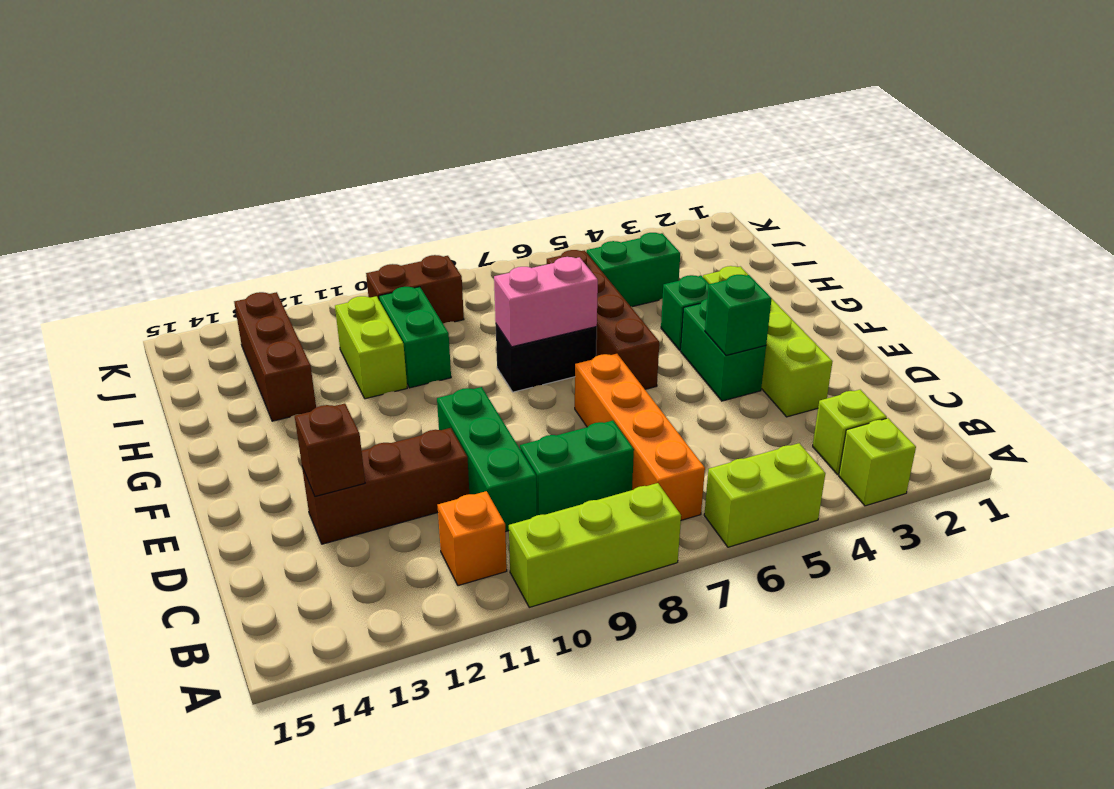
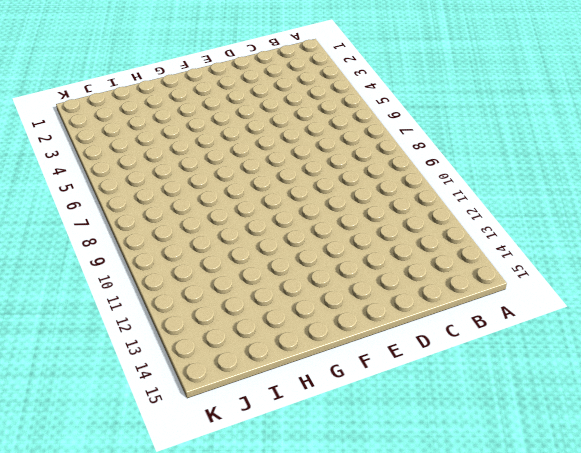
none -> lime 1x1 brick [839,418,916,506]
none -> lime 1x2 brick [704,443,825,547]
none -> lime 1x3 brick [509,483,681,607]

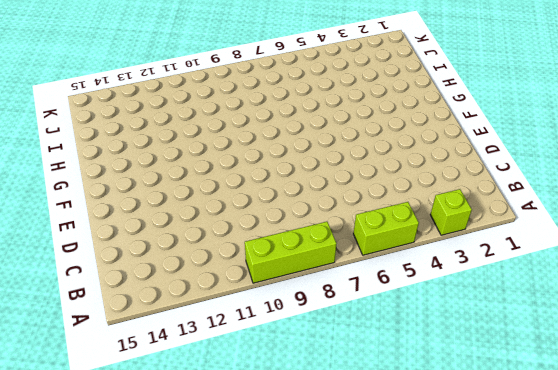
none -> lime 1x1 brick [813,390,887,475]
none -> orange 1x4 brick [575,354,705,520]
none -> orange 1x1 brick [437,491,507,586]

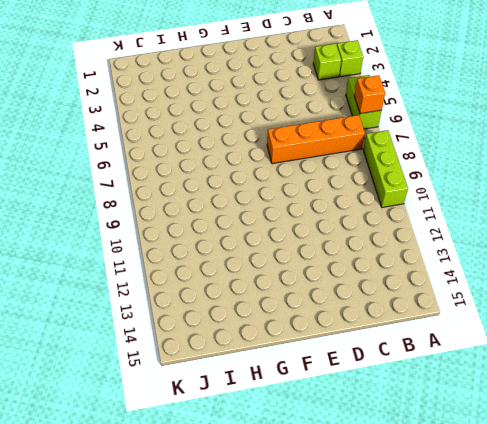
orange 1x1 brick [354,75,385,114] -> orange 1x1 brick moved to [437,491,507,586]
none -> green 1x2 brick [520,421,634,515]
none -> green 1x3 brick [437,387,537,532]
none -> lime 1x4 brick [703,266,833,417]

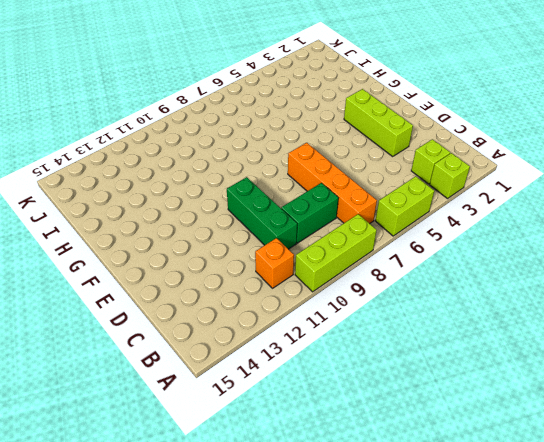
lime 1x3 brick [344,89,413,156] -> lime 1x4 brick [703,266,833,417]
none -> brown 1x3 brick [302,428,469,544]
none -> green 1x2 brick [681,299,766,401]
none -> brown 1x4 brick [547,250,659,389]

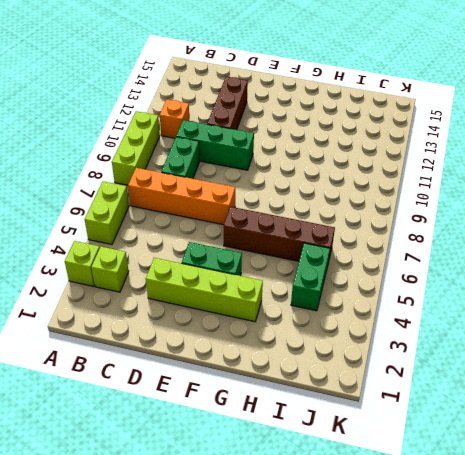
none -> green 1x1 brick [661,275,709,350]
none -> black 1x2 brick [496,325,597,392]
none -> green 1x2 brick [379,287,451,388]

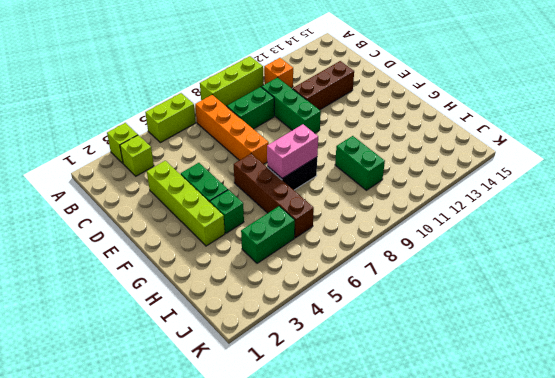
none -> lime 1x2 brick [335,296,407,399]
none -> brown 1x3 brick [234,292,316,421]
none -> brown 1x2 brick [366,255,464,323]

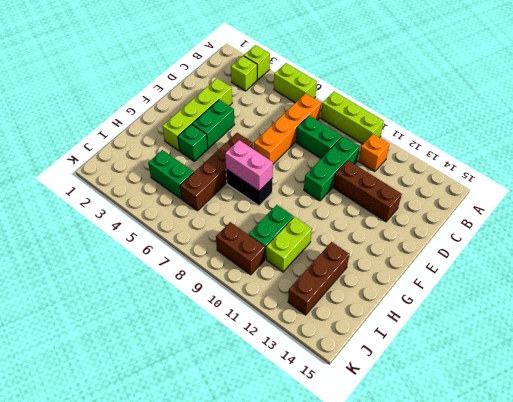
none -> brown 1x1 brick [295,403,365,496]
none -> green 1x1 brick [705,275,772,355]

